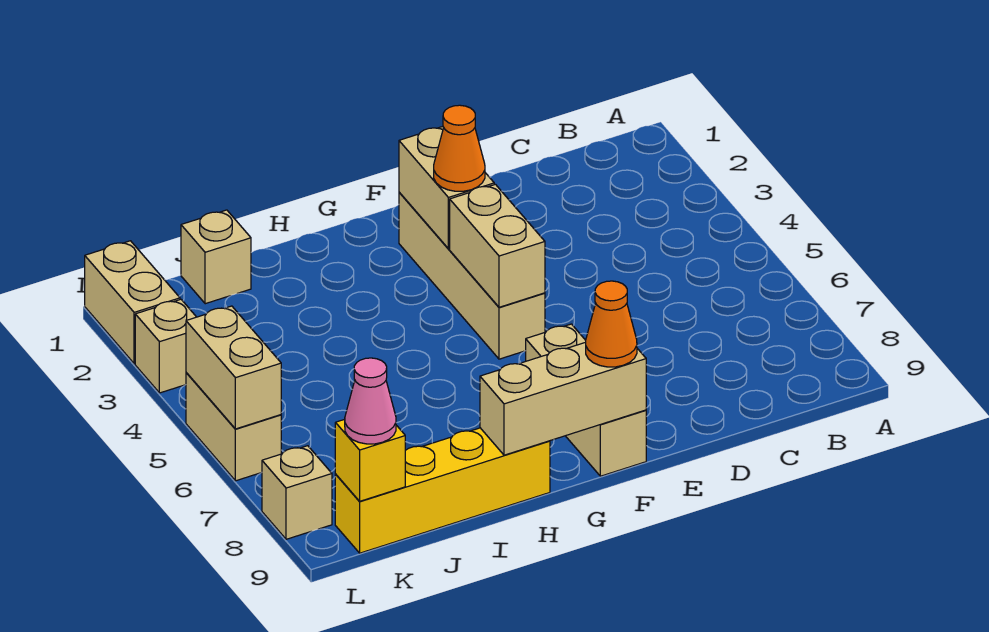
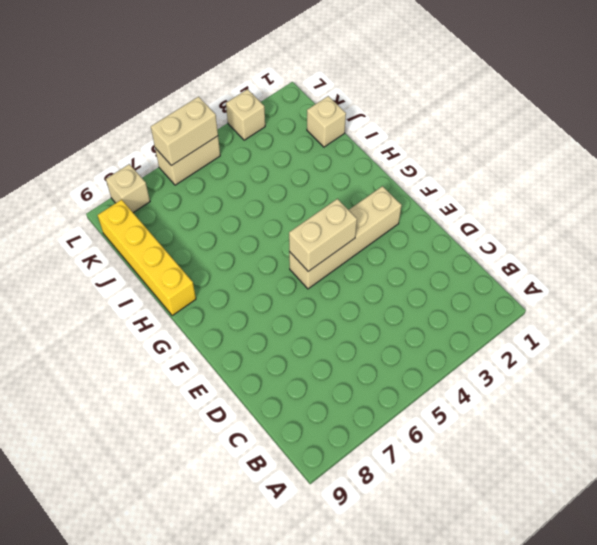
none -> tan 1x3 brick [526,324,646,476]
none -> tan 1x2 brick [85,241,180,364]
none -> tan 1x2 brick [399,127,494,249]

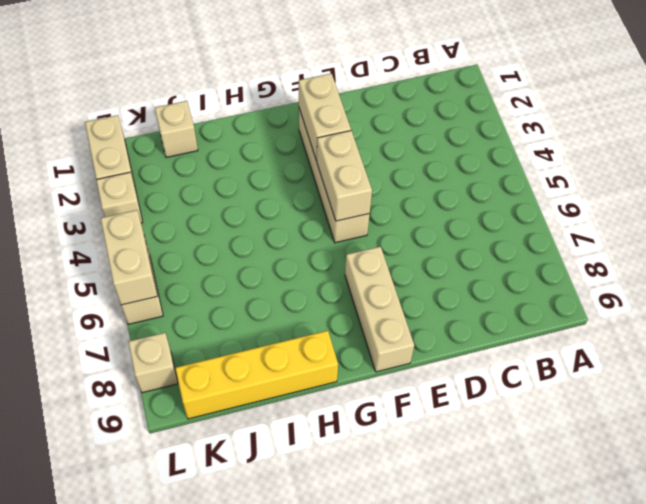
none -> tan 1x3 brick [480,342,646,455]
none -> yellow 1x1 brick [335,419,405,501]
none -> orange 1x1 cone [434,105,485,191]

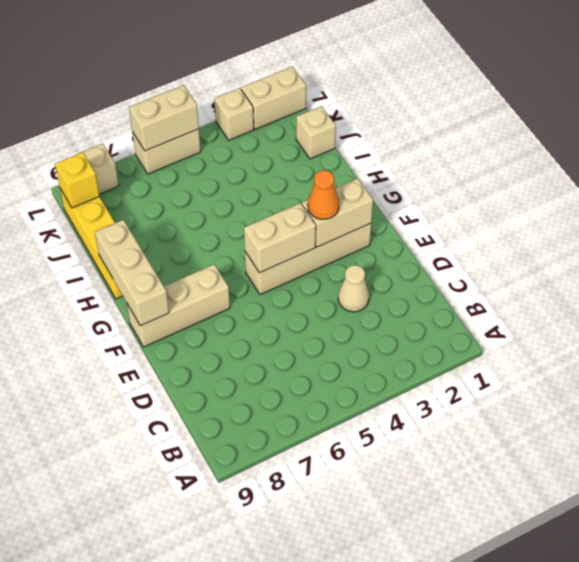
tan 1x1 cone [338,265,369,312] -> none
none -> orange 1x1 cone [586,281,637,367]
none -> pink 1x1 cone [345,358,396,444]

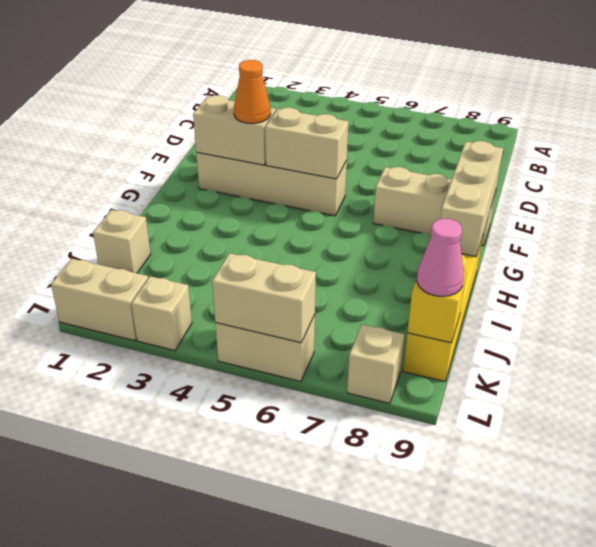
none -> orange 1x1 cone [586,281,637,367]

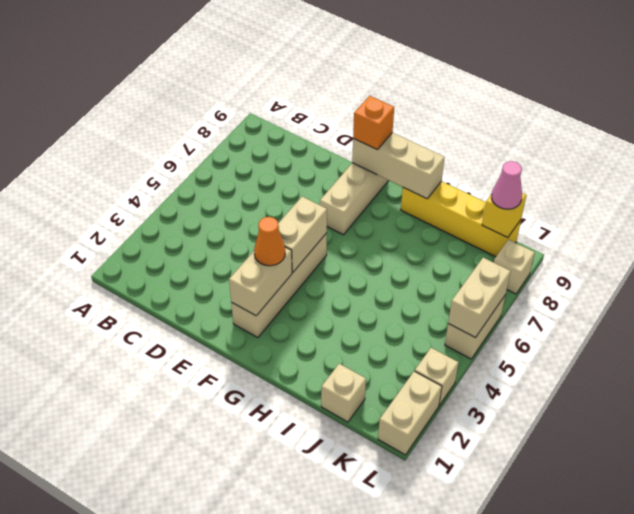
orange 1x1 brick [353,96,394,150] -> orange 1x1 cone [586,281,637,367]

